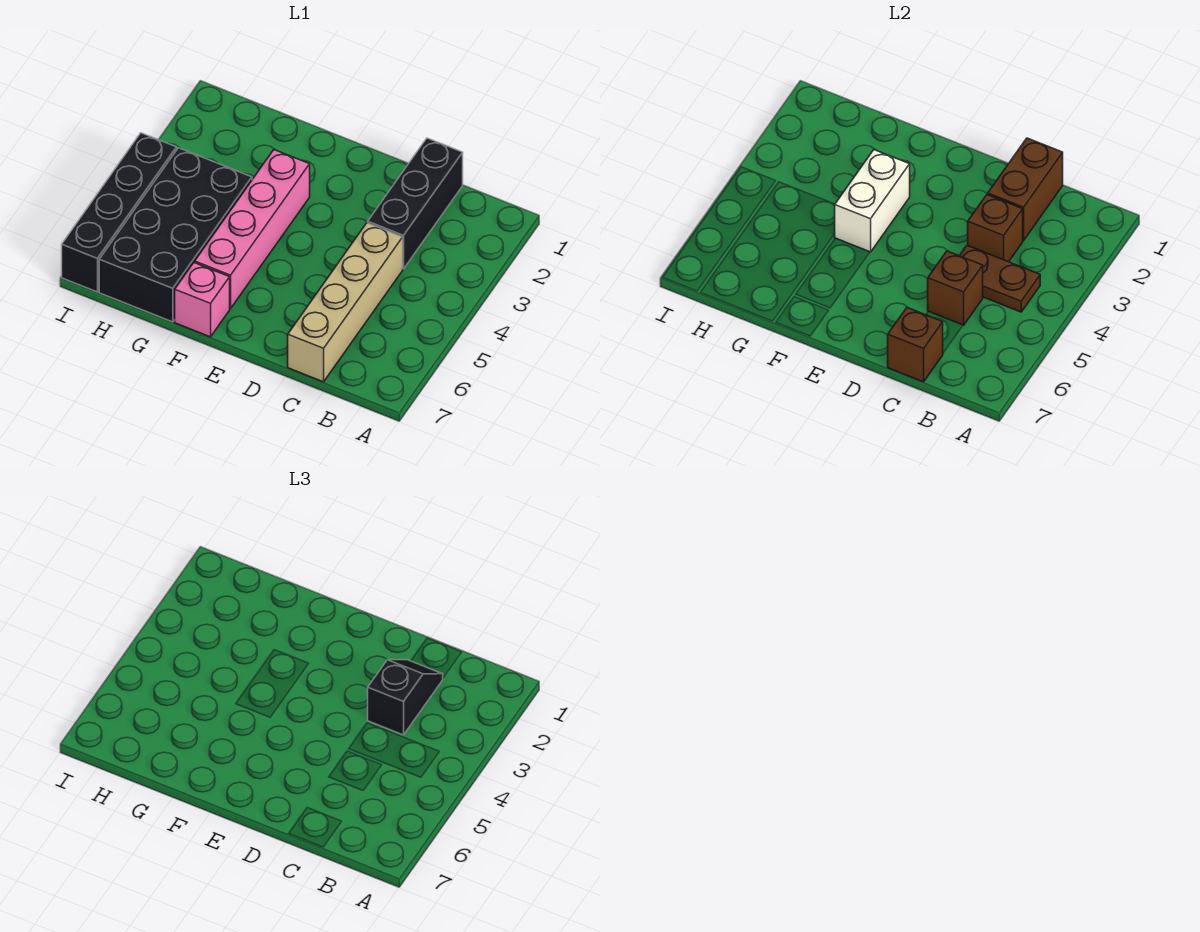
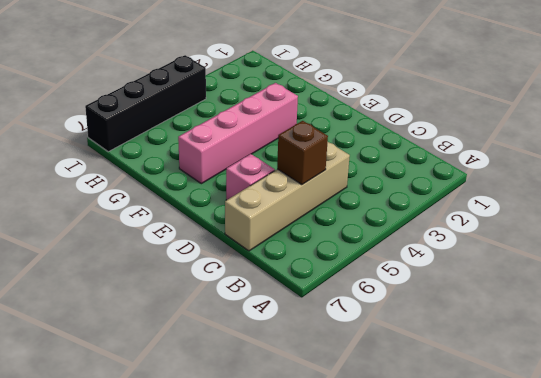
pink 1x1 brick [226,154,275,200] -> pink 1x1 brick moved to [175,263,230,337]
none -> black 1x3 brick [368,138,463,269]
none -> black 2x4 brick [99,148,252,322]
none -> brown 1x2 plate [960,245,1040,312]

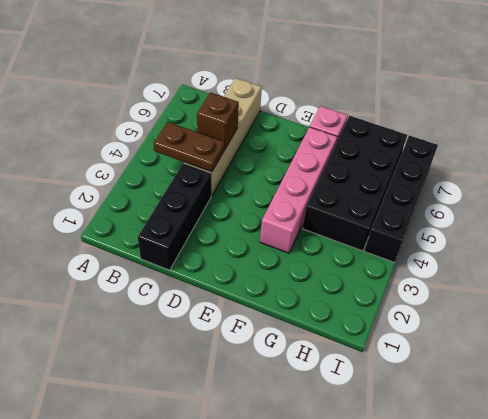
none -> brown 1x2 brick [988,138,1063,241]
none -> brown 1x1 brick [968,195,1023,262]
none -> brown 1x1 brick [888,308,943,382]

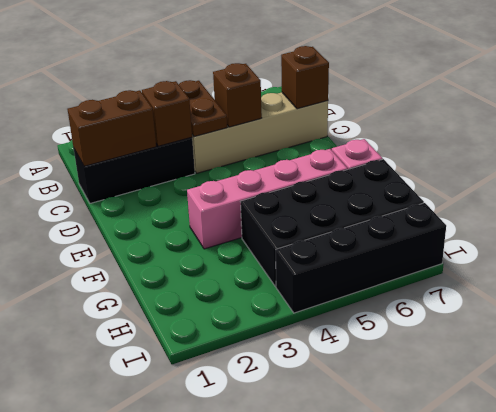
none -> white 1x2 brick [835,150,910,252]
none -> black 1x2 slope [368,660,443,735]

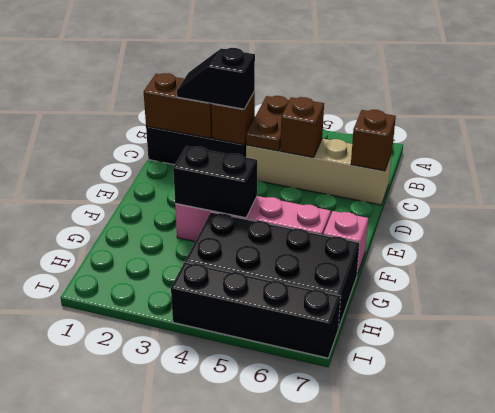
black 1x2 brick [173,146,257,218] -> white 1x2 brick [835,150,910,252]

